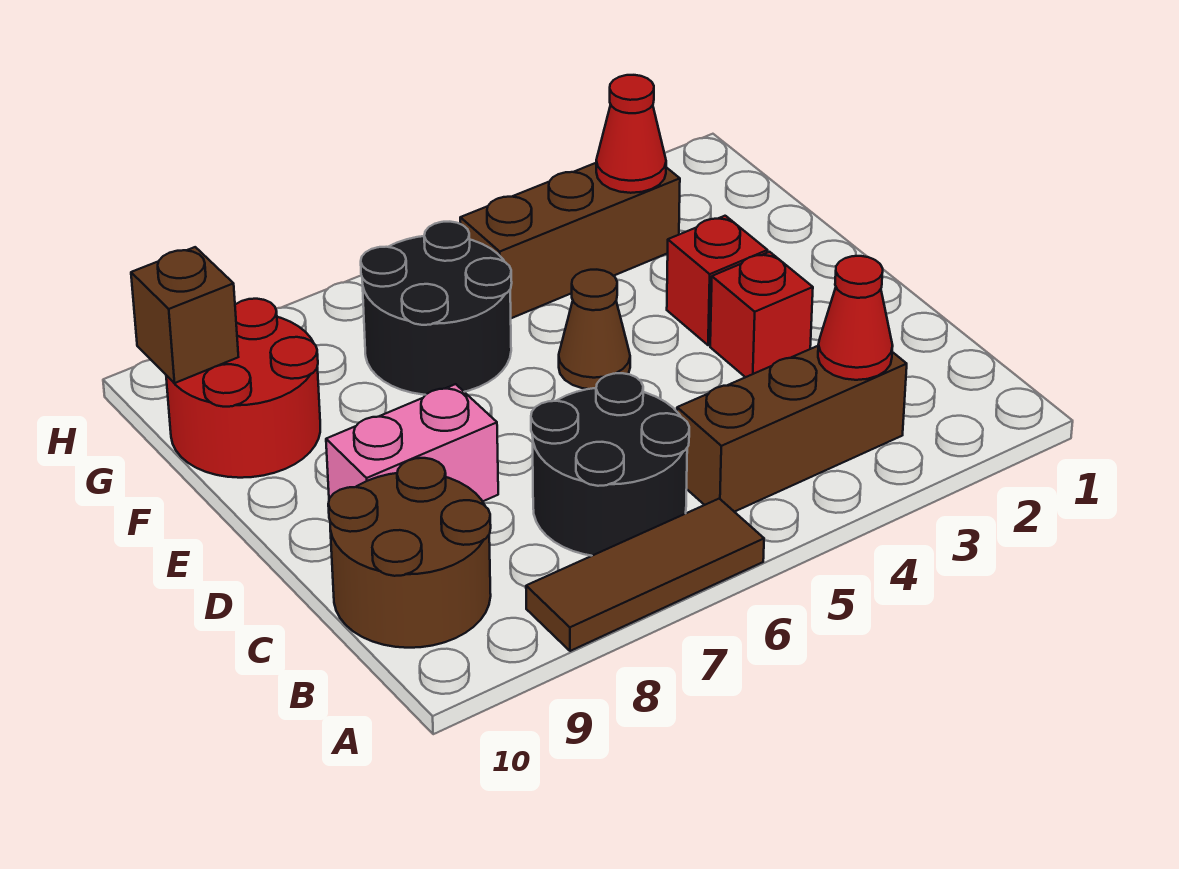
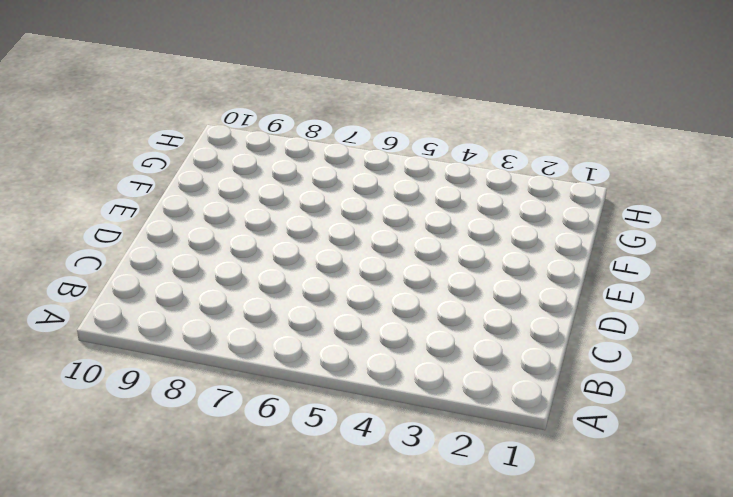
none -> brown 1x3 tile [526,499,764,651]
none -> brown 1x3 brick [677,346,907,512]
none -> black 2x2 round brick [531,373,689,556]

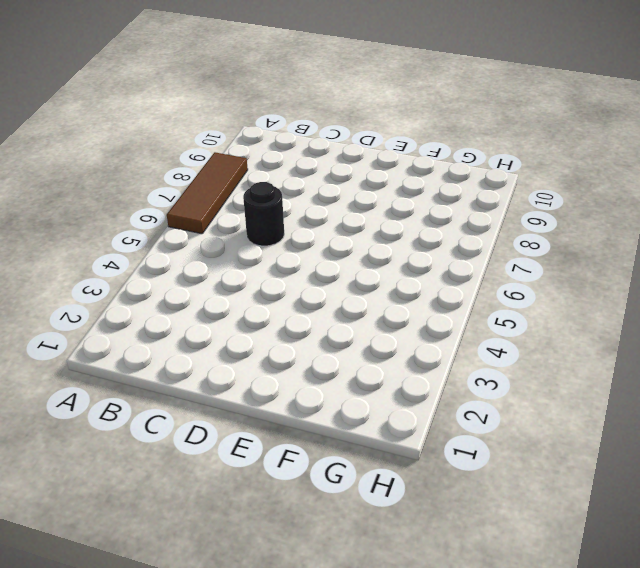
black 1x1 round brick [243,182,284,246] -> black 2x2 round brick [531,373,689,556]
none -> brown 1x3 brick [677,346,907,512]
none -> brown 2x2 round brick [328,458,491,648]
none -> red 1x1 brick [710,252,813,377]

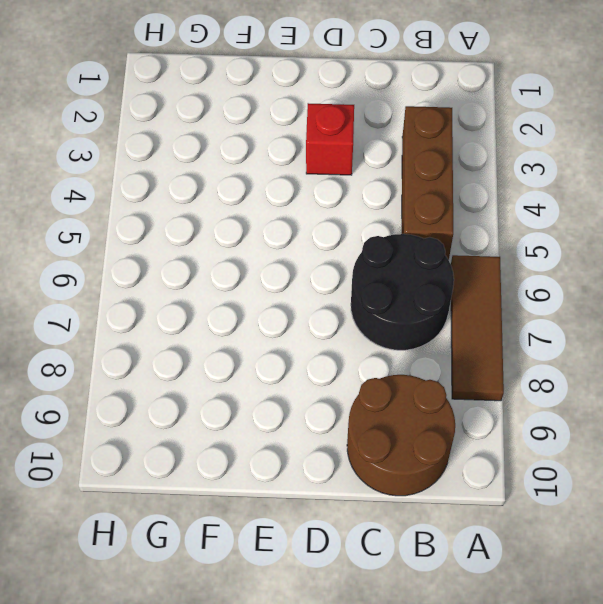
none -> pink 1x2 brick [326,384,498,501]
none -> red 1x1 brick [667,216,768,345]
none -> brown 1x1 cone [559,270,630,389]

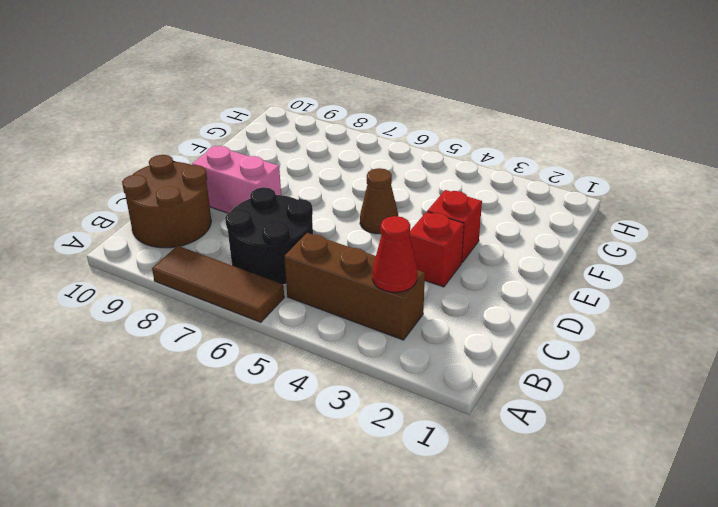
none -> black 2x2 round brick [361,222,512,395]
none -> red 2x2 round brick [166,299,320,478]
none -> brown 1x3 brick [460,163,680,318]

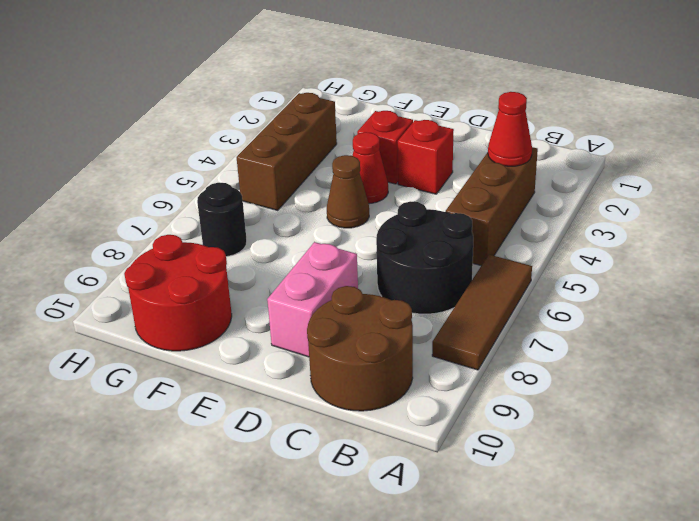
red 1x1 cone [353,132,388,204] -> red 1x1 cone moved to [596,75,666,193]
black 1x1 round brick [197,182,247,257] -> black 2x2 round brick [361,222,512,395]
none -> brown 1x1 brick [131,247,238,383]

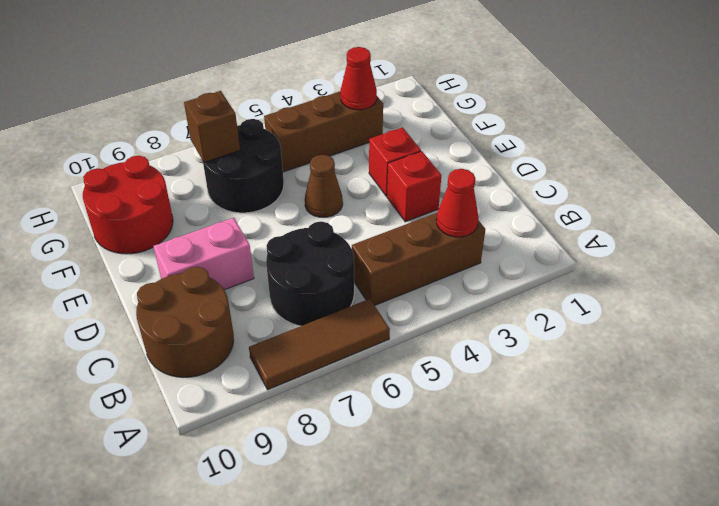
brown 1x1 brick [184,91,240,162] -> brown 1x1 brick moved to [131,247,238,383]

